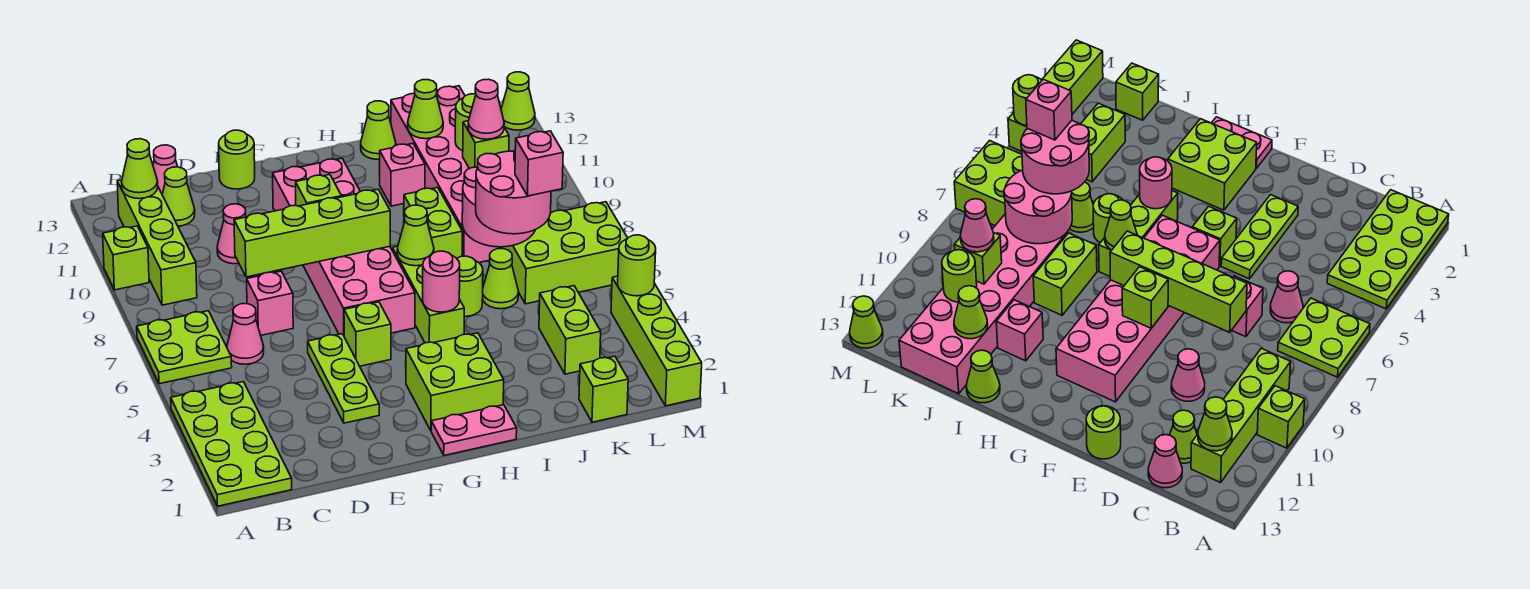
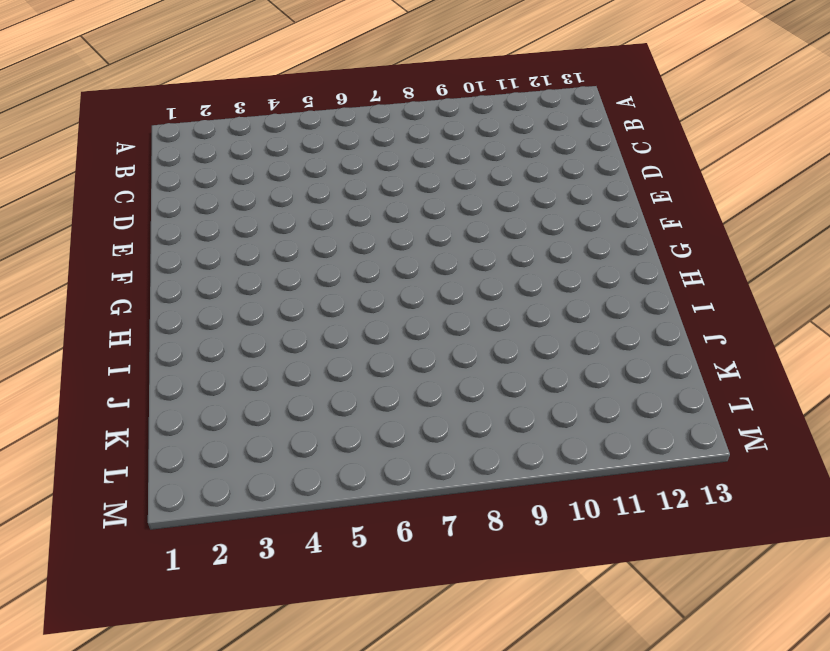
none -> lime 2x4 plate [171,382,292,506]
none -> lime 2x2 plate [137,311,232,384]
none -> lime 1x1 brick [103,226,149,290]
none -> lime 1x4 brick [117,180,197,305]

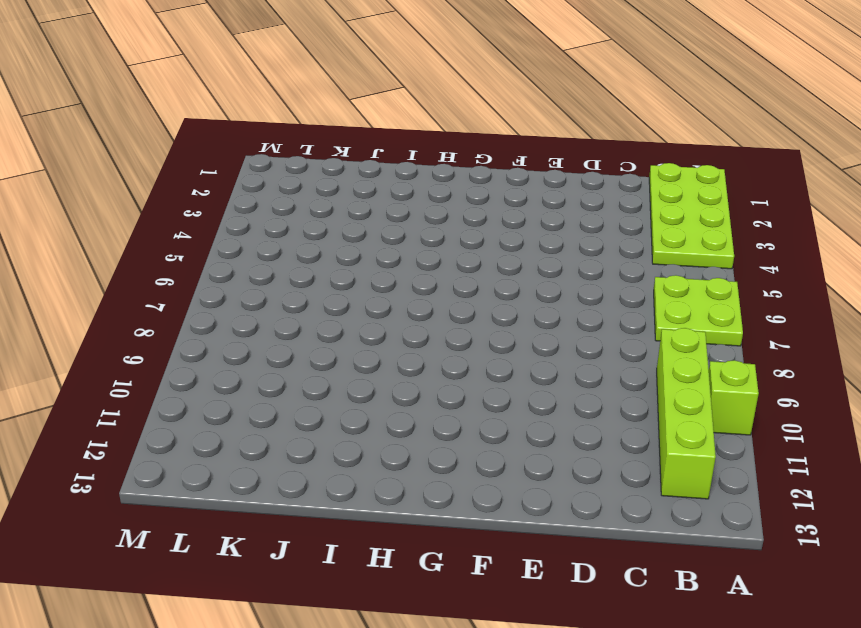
none -> pink 1x1 cone [227,304,264,364]
none -> lime 1x1 cone [162,167,195,226]
none -> pink 1x1 cone [153,145,178,194]
none -> pink 1x1 brick [247,271,293,335]

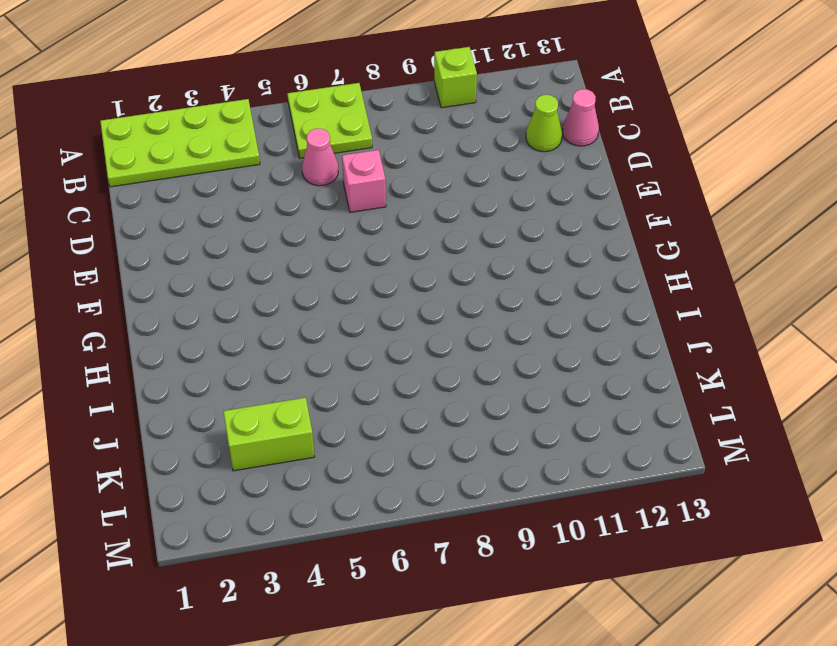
none -> lime 1x4 brick [117,180,197,305]
none -> pink 1x1 cone [217,204,246,264]
none -> lime 1x3 plate [308,334,379,423]
none -> lime 1x1 round brick [219,130,255,189]

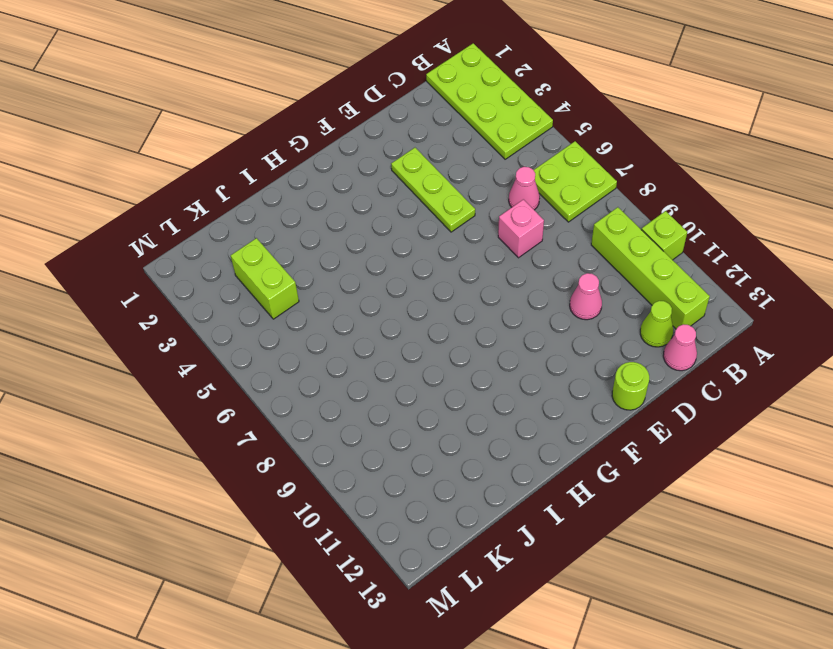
none -> lime 1x1 brick [344,302,391,366]
none -> pink 2x6 brick [273,158,415,335]
none -> pink 1x2 plate [431,405,517,455]
none -> lime 2x2 brick [406,333,504,430]

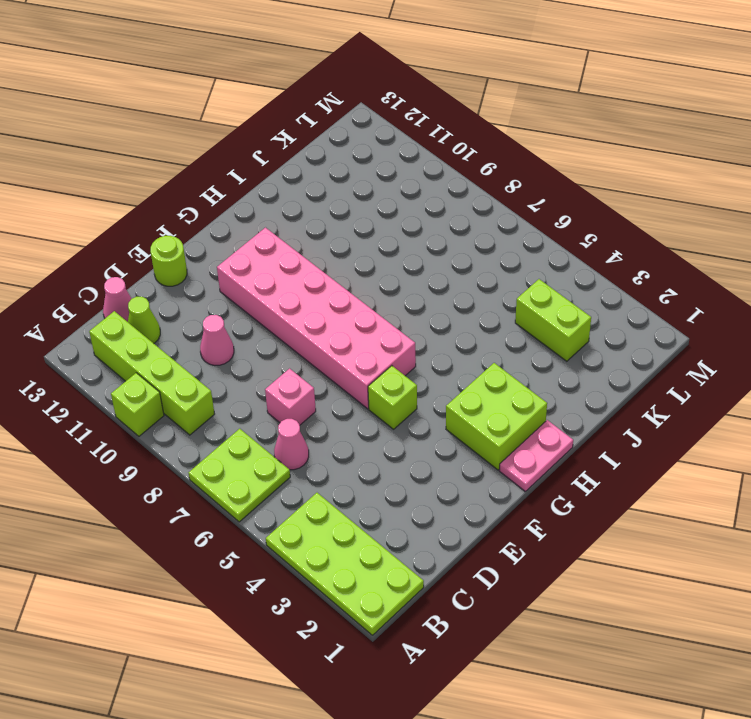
none -> lime 1x3 plate [308,334,379,423]
none -> lime 1x3 brick [393,246,464,343]
none -> lime 1x1 round brick [457,256,483,317]
none -> lime 1x2 brick [404,187,462,258]

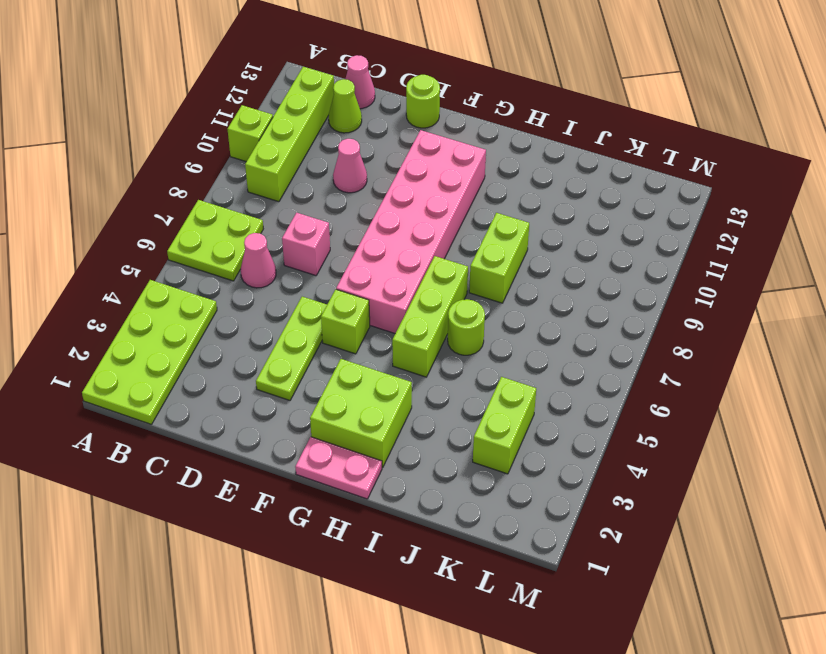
none -> pink 1x1 brick [379,144,425,206]
none -> lime 1x1 cone [361,101,396,160]
none -> lime 1x1 cone [483,249,519,309]
none -> pink 2x6 brick [391,86,500,263]

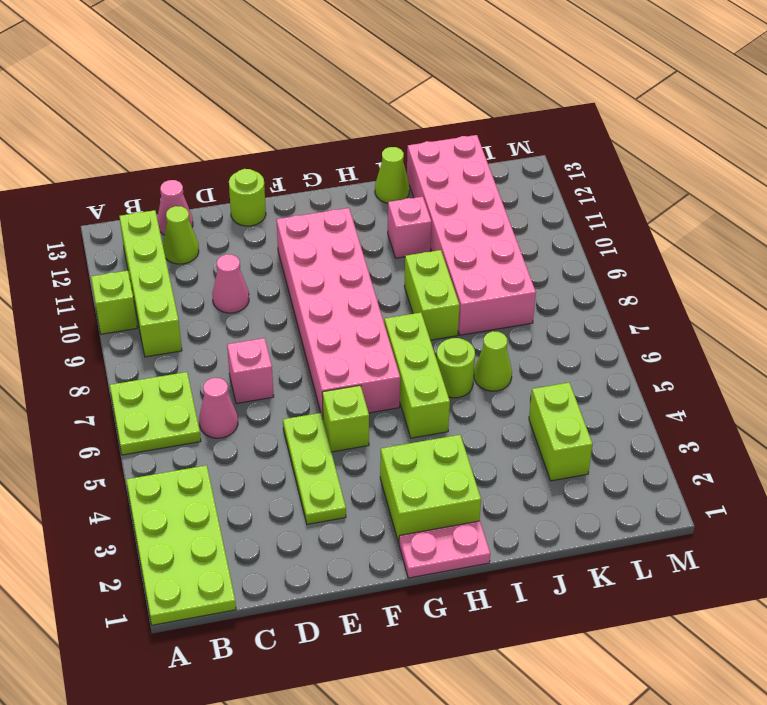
none -> lime 1x1 brick [579,356,628,422]
none -> lime 2x3 brick [500,202,628,304]
none -> lime 1x4 brick [611,276,702,406]
none -> lime 1x1 cone [501,72,535,130]

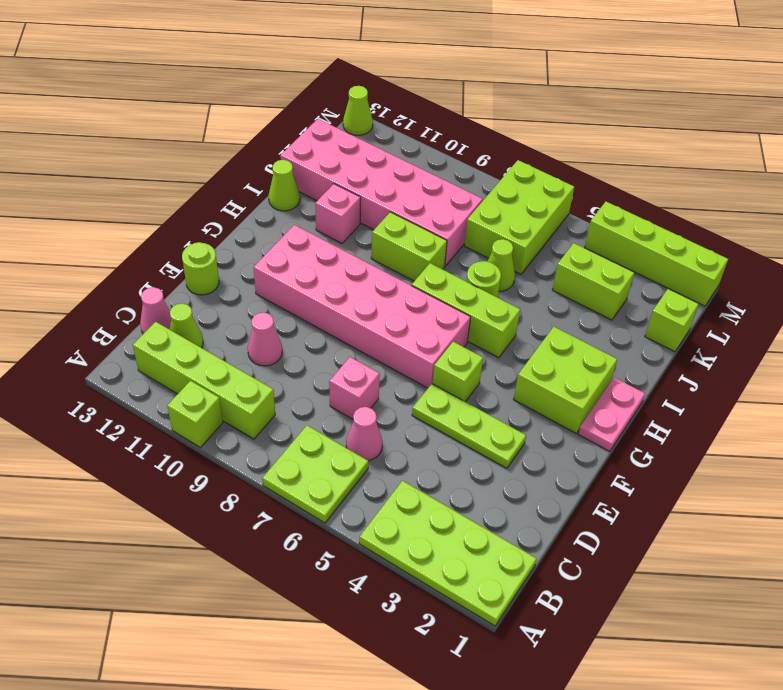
none -> lime 1x1 cone [121,139,158,199]
none -> lime 1x4 brick [234,189,390,277]
none -> lime 1x1 brick [296,174,342,206]
none -> pink 1x1 round brick [423,251,460,312]

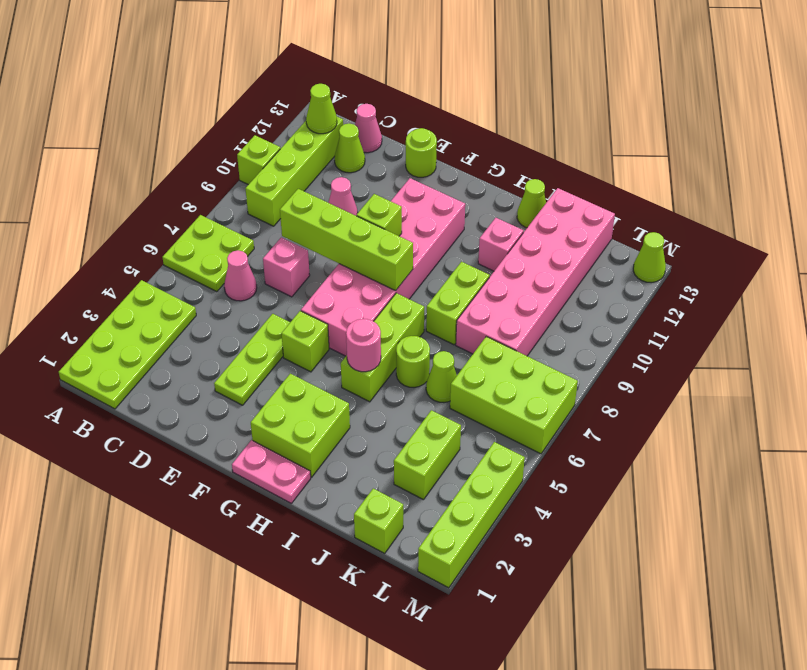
none -> lime 1x1 cone [397,205,434,266]
none -> pink 2x2 round brick [462,167,535,247]
none -> lime 1x1 cone [408,80,443,139]
none -> lime 1x1 brick [463,121,509,169]

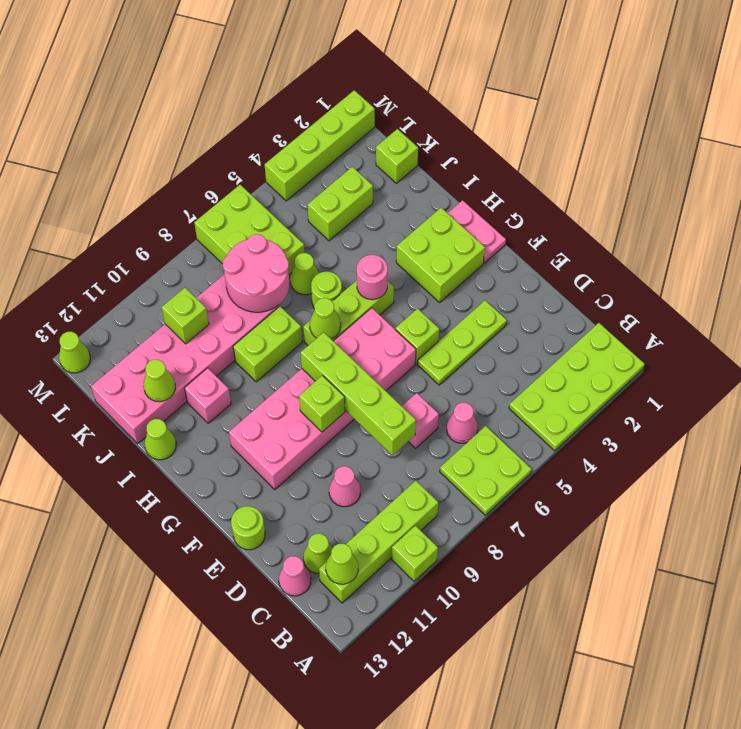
none -> lime 1x1 round brick [455,94,476,151]
none -> lime 1x1 round brick [618,235,656,296]
none -> pink 2x2 round brick [476,151,551,234]
none -> pink 1x1 cone [468,79,504,139]

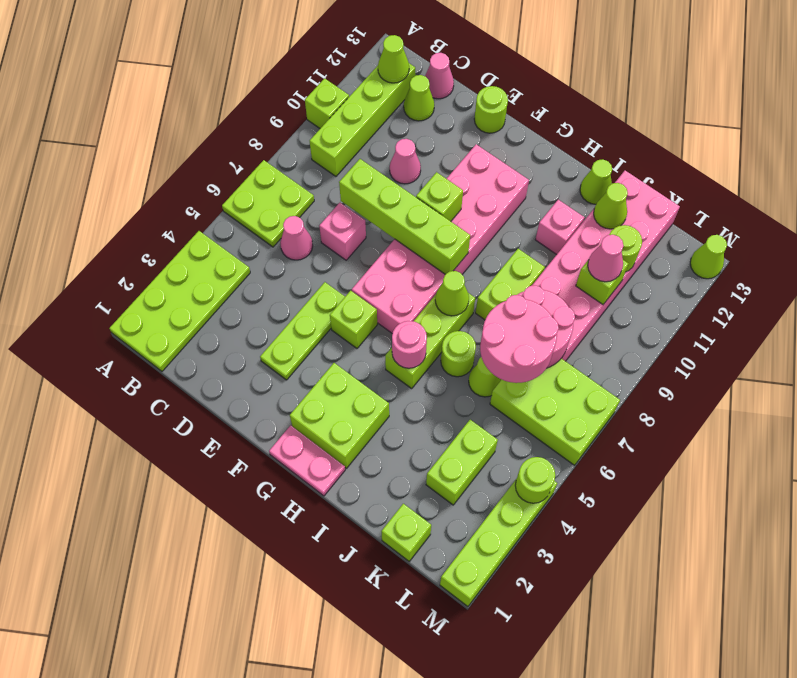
none -> pink 1x1 brick [515,131,563,196]

